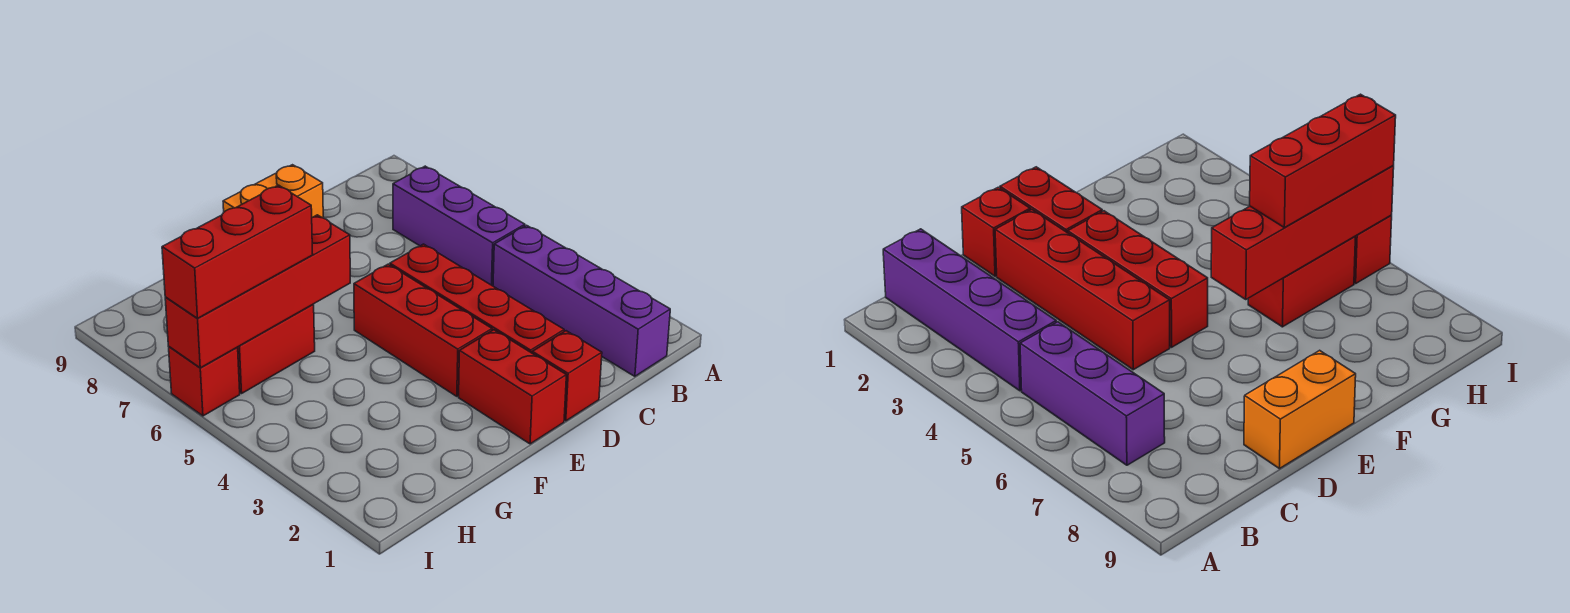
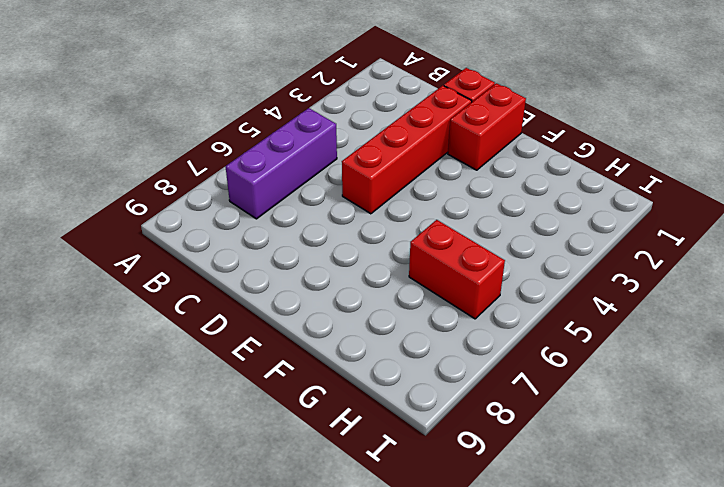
none -> purple 1x4 brick [493,225,670,376]
none -> orange 1x2 brick [223,165,323,218]

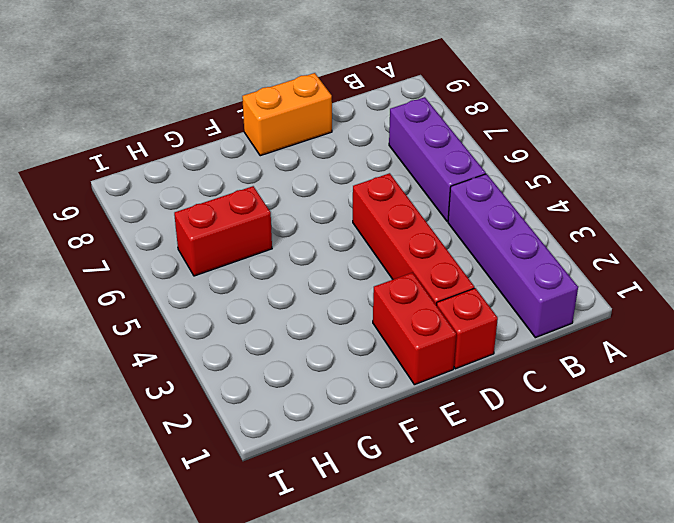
none -> red 1x3 brick [354,264,492,396]
none -> red 1x1 brick [169,347,240,416]

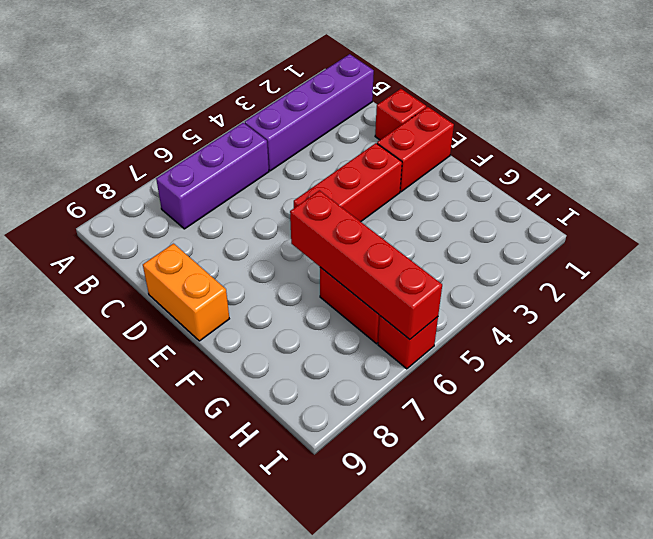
none -> red 1x4 brick [390,244,564,353]
none -> red 1x3 brick [162,185,313,318]

